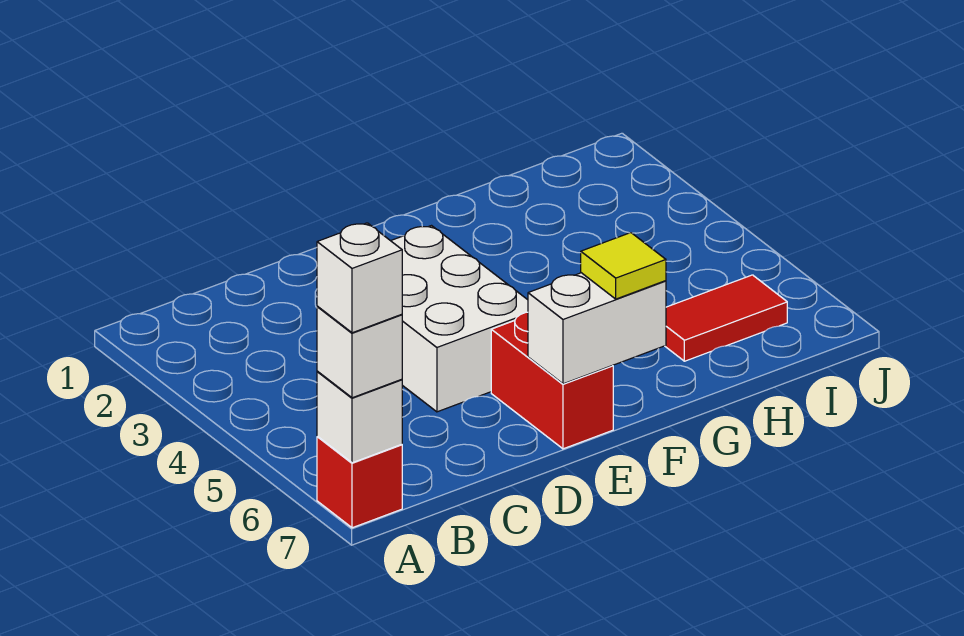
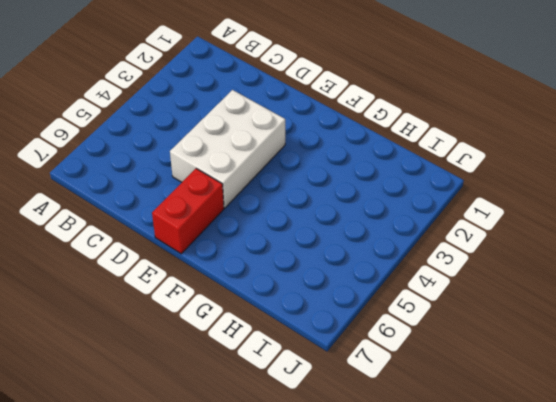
none -> red 1x1 brick [317,436,402,528]
none -> red 1x2 tile [665,275,787,361]

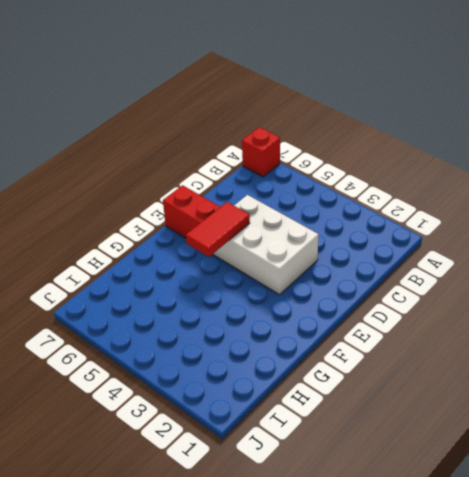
red 1x2 tile [186,202,250,257] -> red 1x2 tile moved to [665,275,787,361]
none -> white 1x1 brick [317,371,402,463]
none -> white 1x2 brick [528,273,666,384]

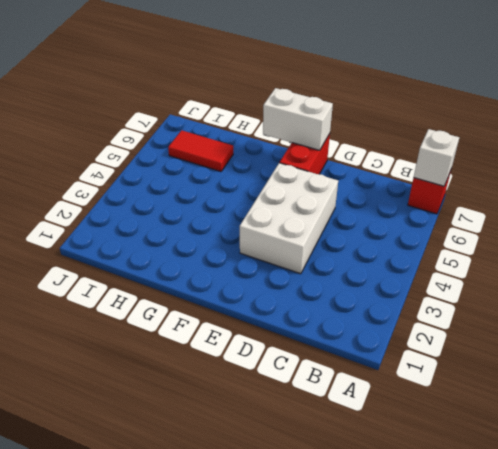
none -> white 1x1 brick [317,306,402,398]
none -> yellow 1x1 tile [581,233,666,299]

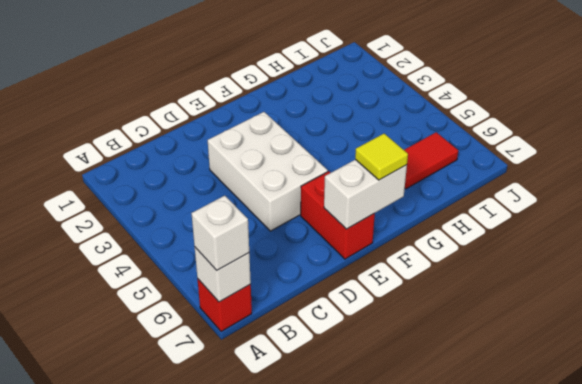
none -> white 1x1 brick [317,223,402,333]

